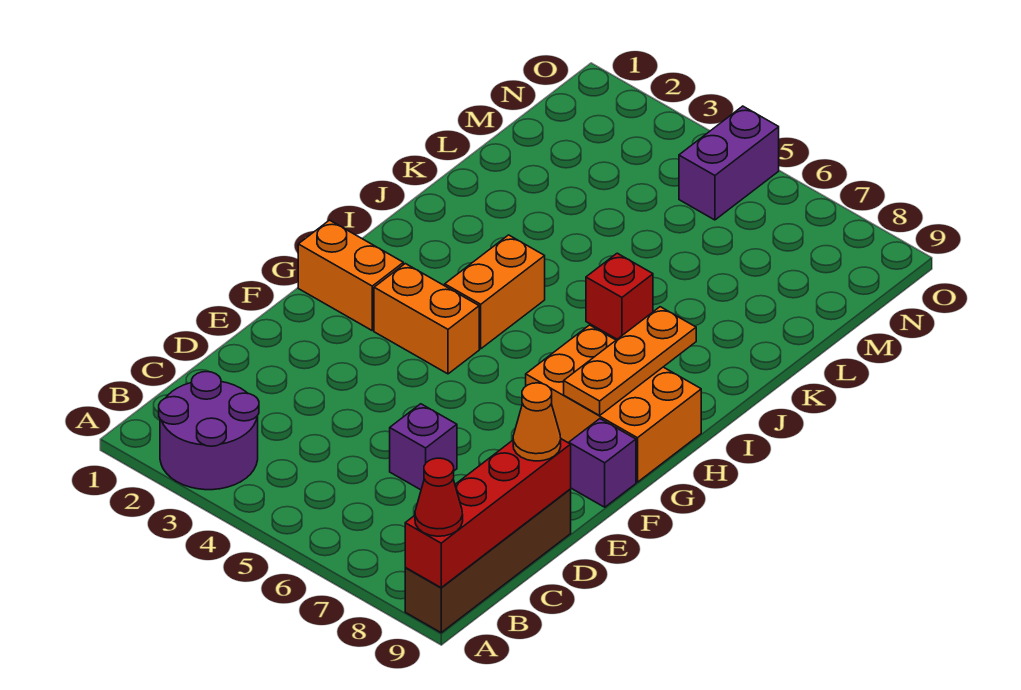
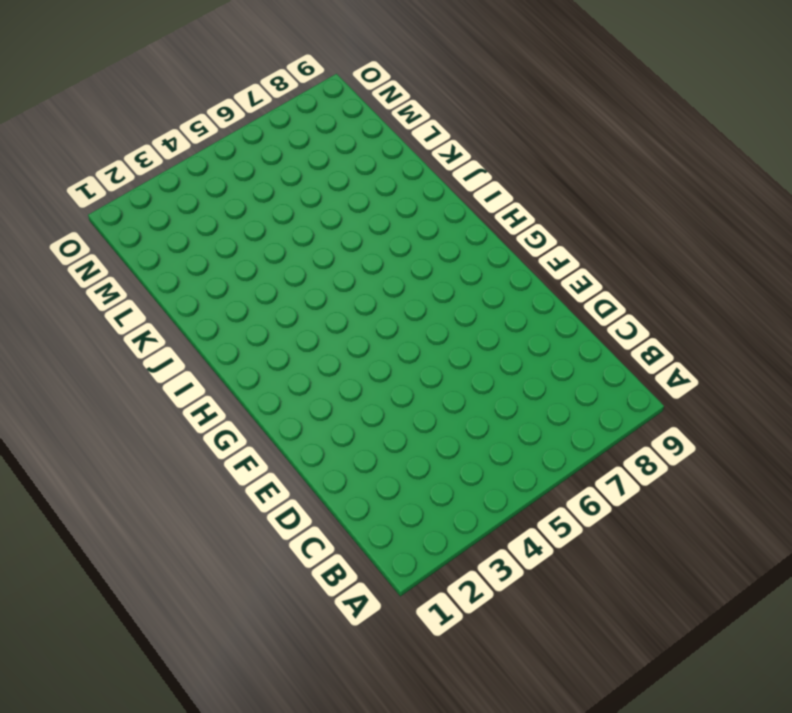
none -> purple 2x2 round brick [159,372,259,490]
none -> brown 1x4 brick [405,490,571,633]
none -> purple 1x1 brick [390,404,457,490]

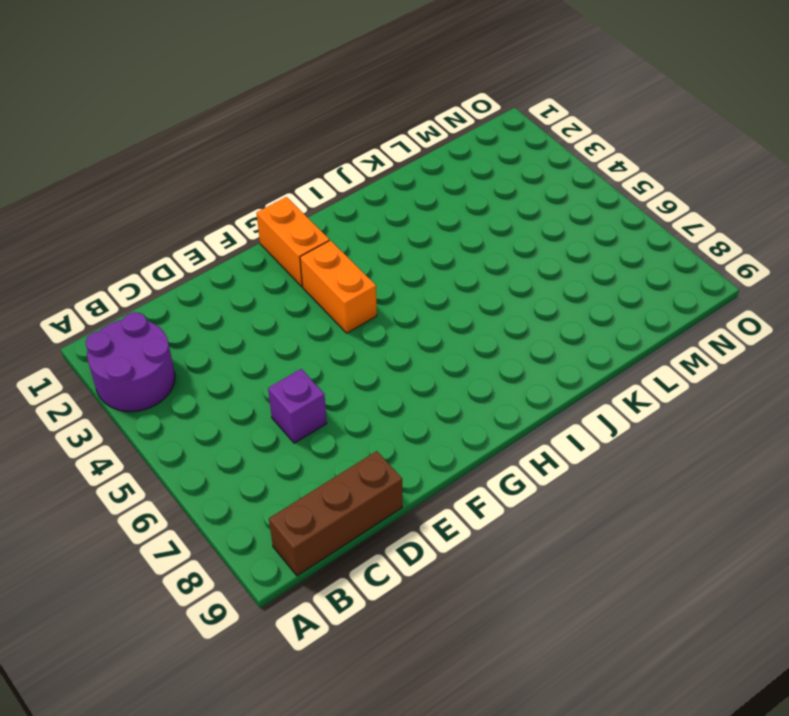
brown 1x3 brick [269,451,402,576] -> brown 1x4 brick [405,490,571,633]
none -> purple 1x1 brick [569,419,636,507]
none -> orange 2x3 brick [526,325,701,482]
none -> orange 1x2 brick [445,235,545,349]

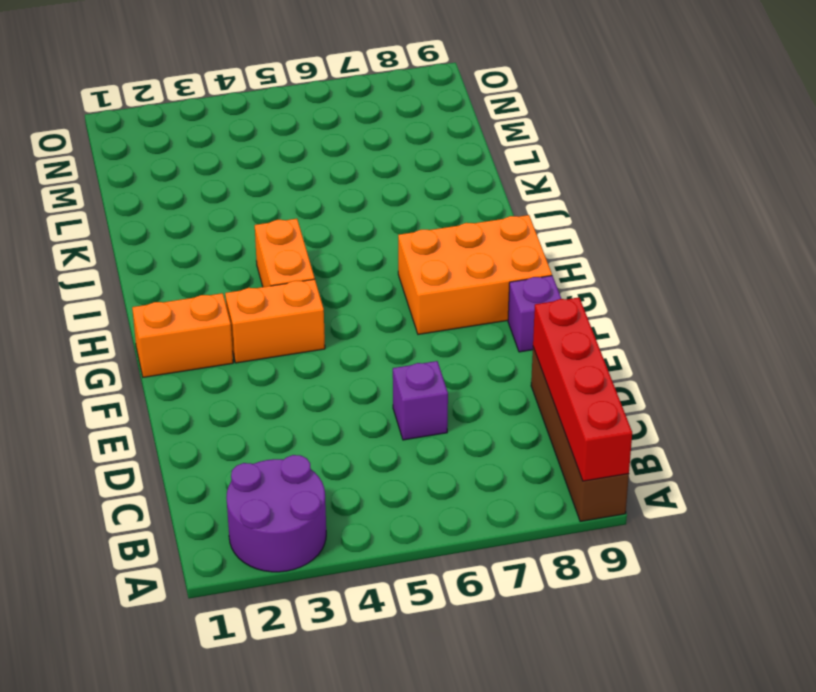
none -> red 1x1 brick [586,253,653,339]
none -> purple 1x2 brick [679,106,779,220]
none -> orange 1x3 plate [564,307,696,415]

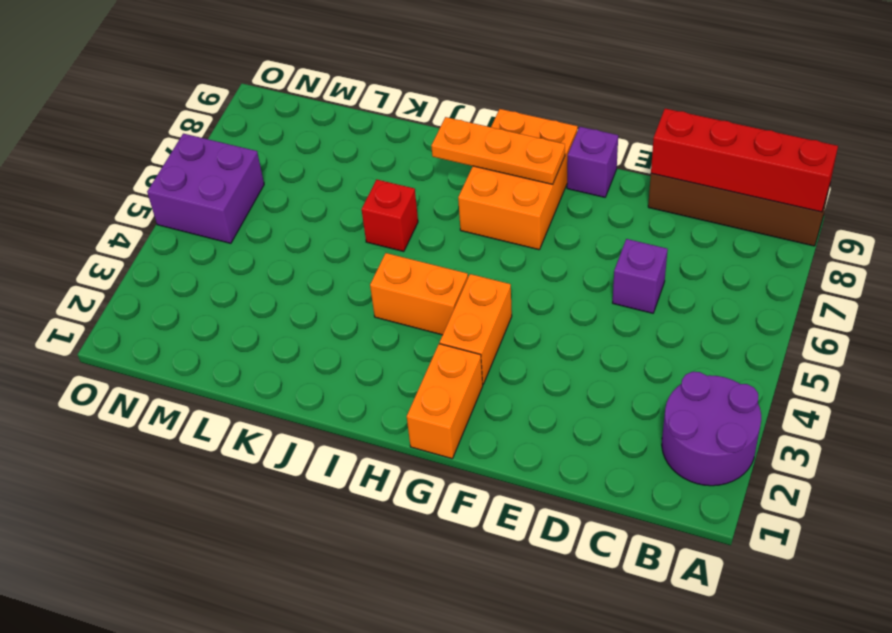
purple 2x2 brick [147,134,264,243] -> purple 1x2 brick [679,106,779,220]
none -> red 1x1 cone [415,458,463,536]
none -> orange 1x1 cone [513,383,561,461]

